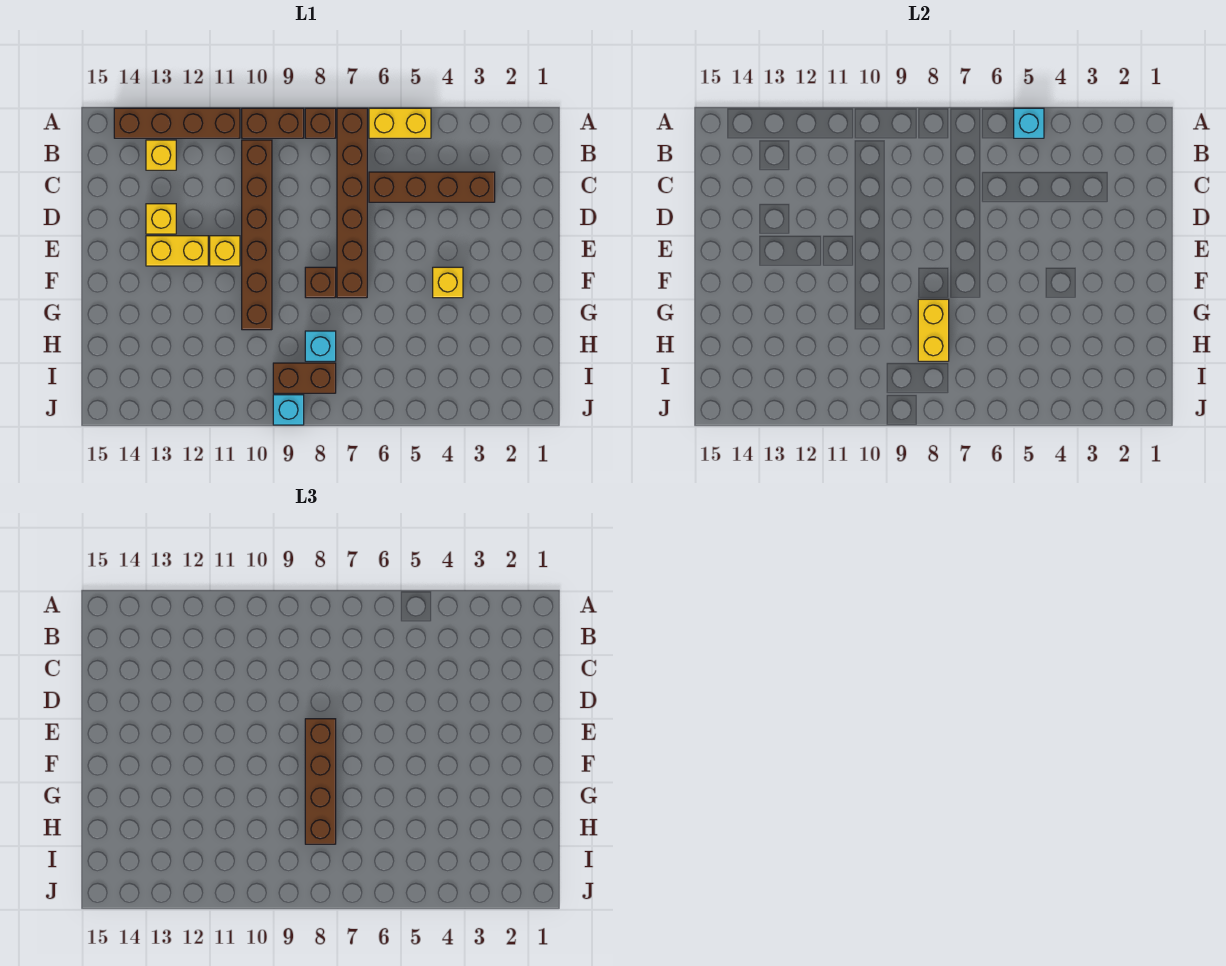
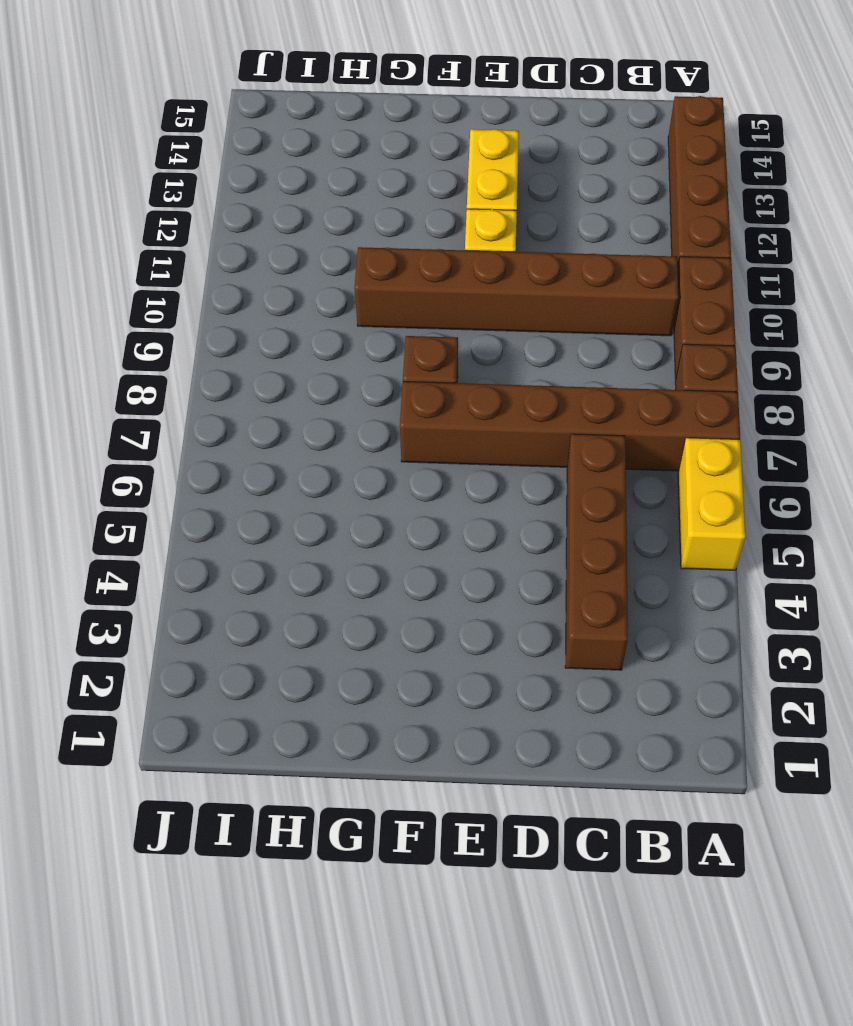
none -> yellow 1x1 brick [146,140,176,170]
none -> yellow 1x1 brick [146,204,176,234]
none -> yellow 1x1 brick [433,267,463,298]

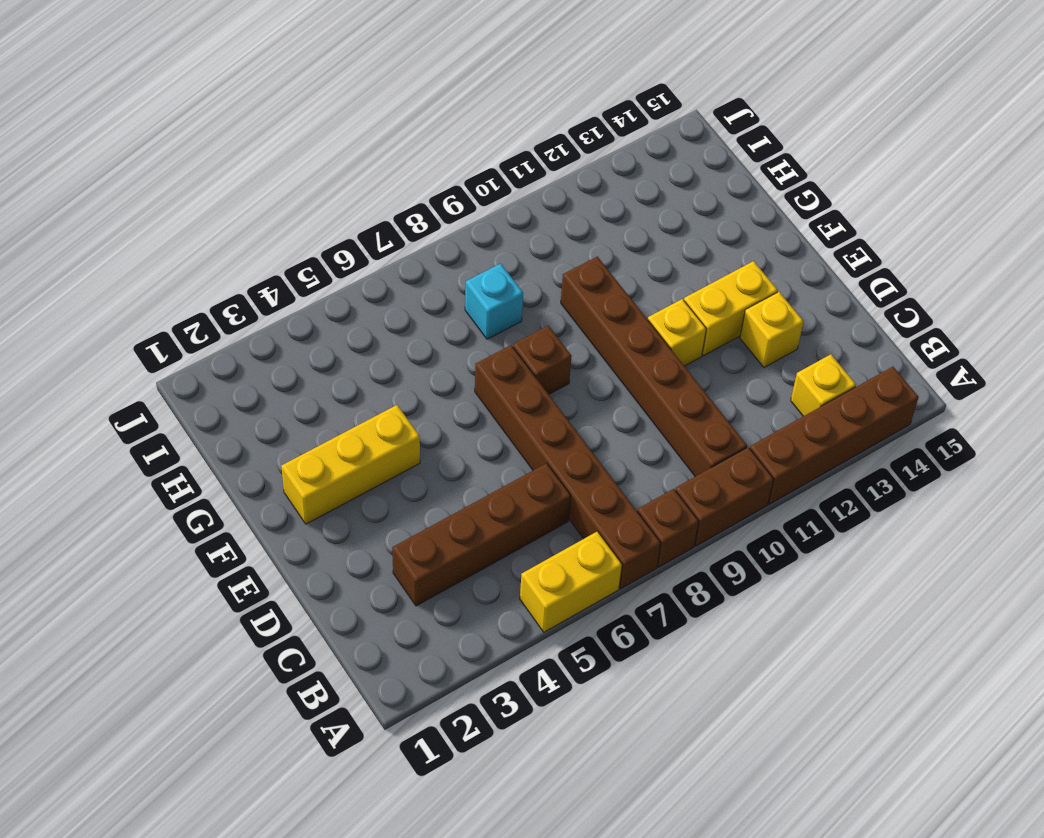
yellow 1x3 brick [281,405,420,524] -> yellow 1x1 brick [433,267,463,298]
none -> brown 1x2 brick [273,363,336,393]
none -> cyan 1x1 brick [273,395,304,425]
none -> cyan 1x1 brick [1014,108,1044,138]

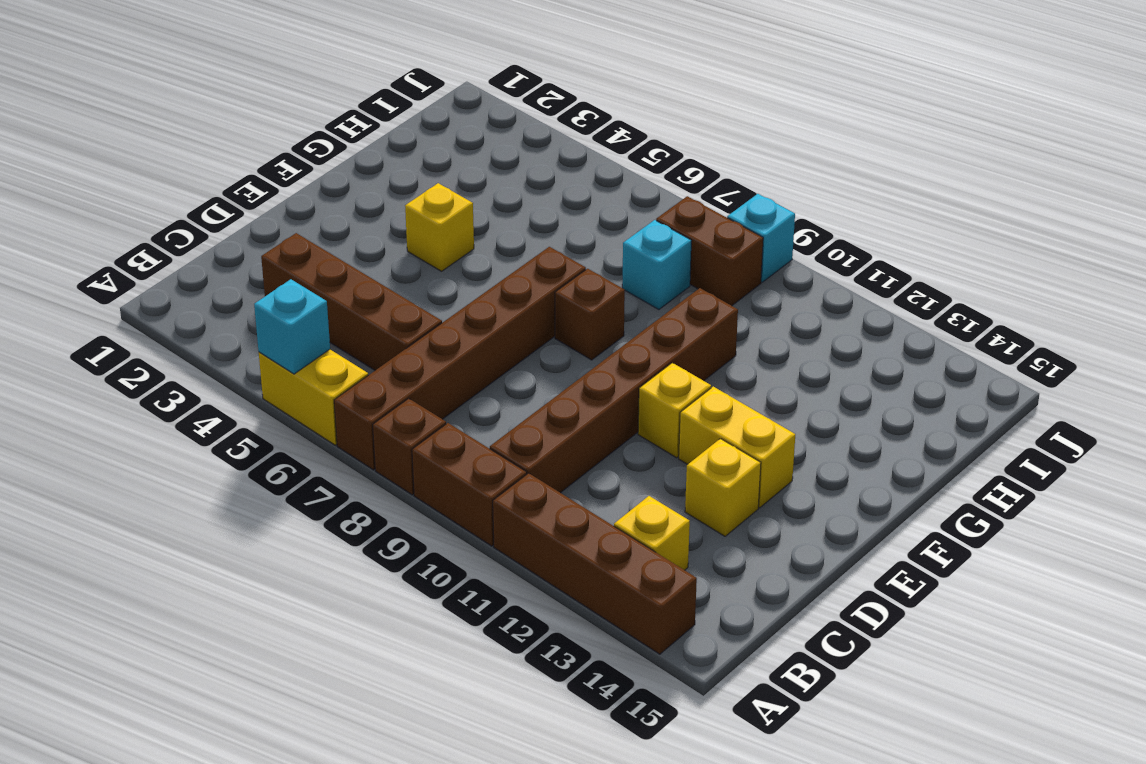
none -> yellow 1x2 brick [918,299,949,361]
none -> brown 1x4 brick [305,719,336,844]

